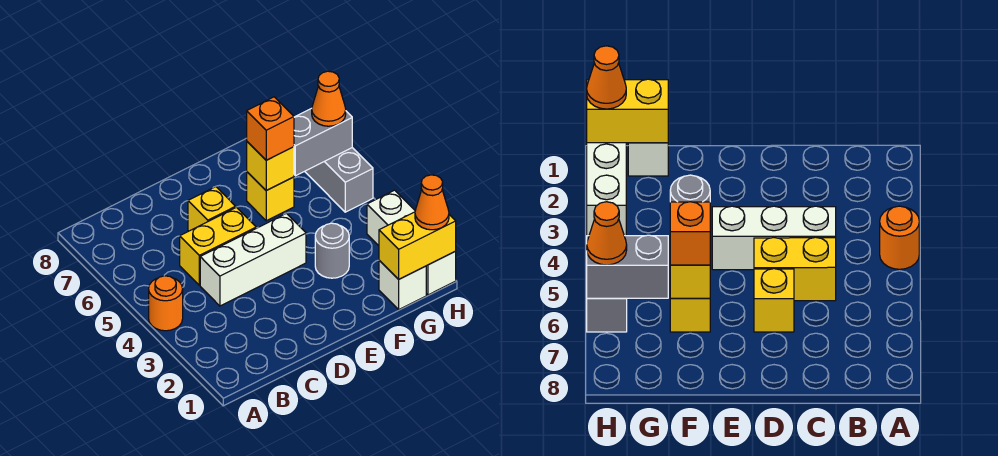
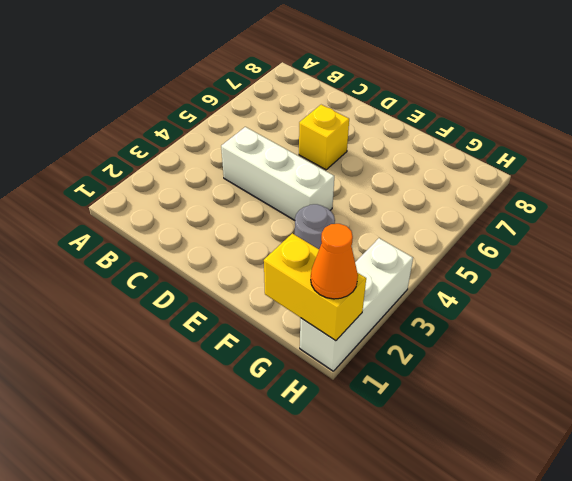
none -> orange 1x1 round brick [149,276,183,331]
none -> yellow 1x2 brick [180,207,256,285]
none -> yellow 1x1 brick [247,172,294,221]

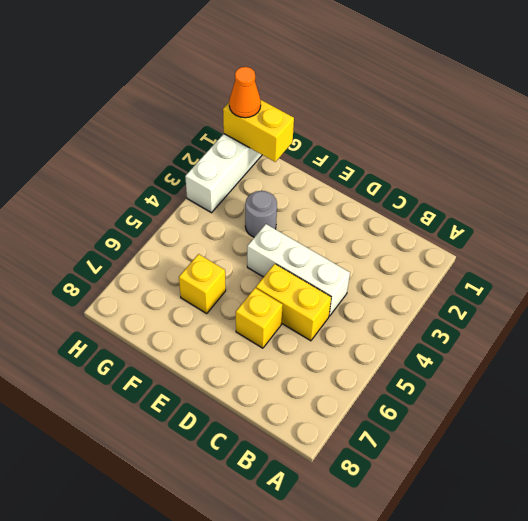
none -> orange 1x1 round brick [149,276,183,331]
none -> white 1x1 brick [379,260,426,309]
none -> grey 1x2 brick [305,148,373,212]

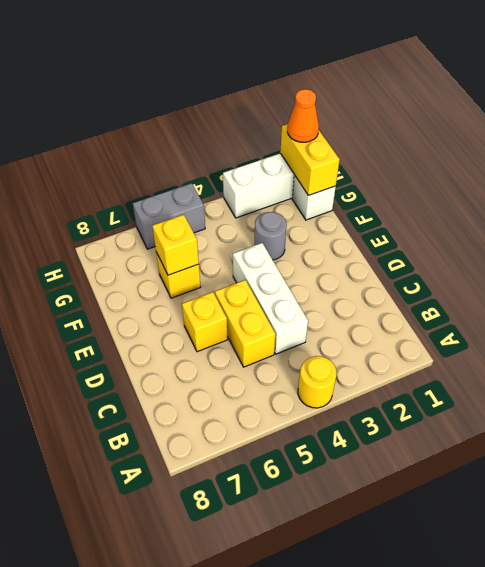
yellow 1x1 round brick [298,356,336,408] -> orange 1x1 round brick [149,276,183,331]
none -> grey 1x2 brick [294,109,352,176]
none -> orange 1x1 brick [247,97,294,160]
none -> orange 1x1 cone [312,71,346,126]

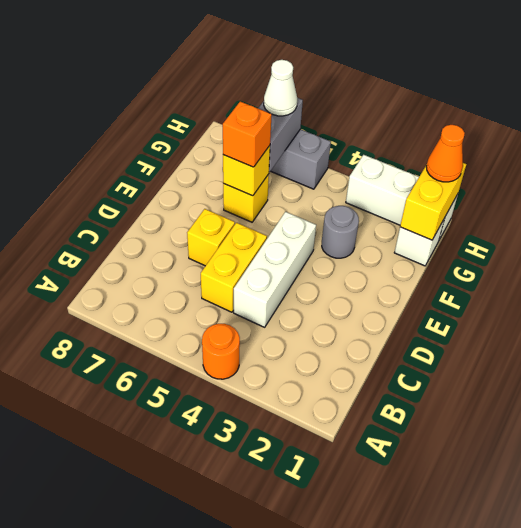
white 1x1 cone [264,60,297,116] -> orange 1x1 cone [312,71,346,126]

